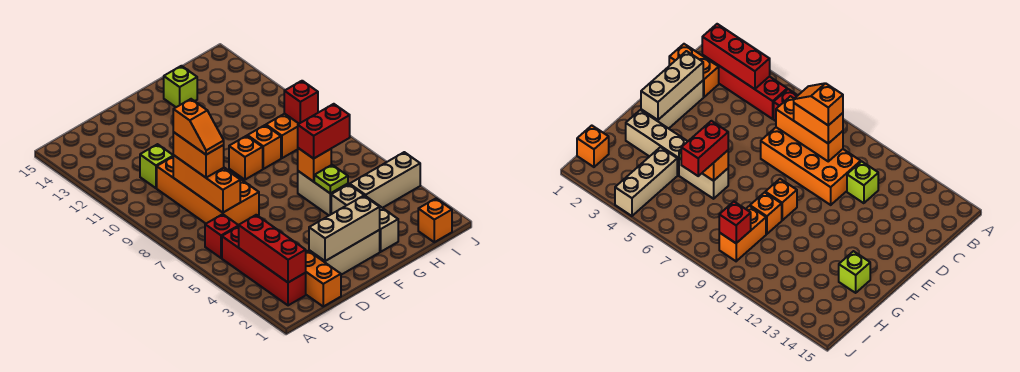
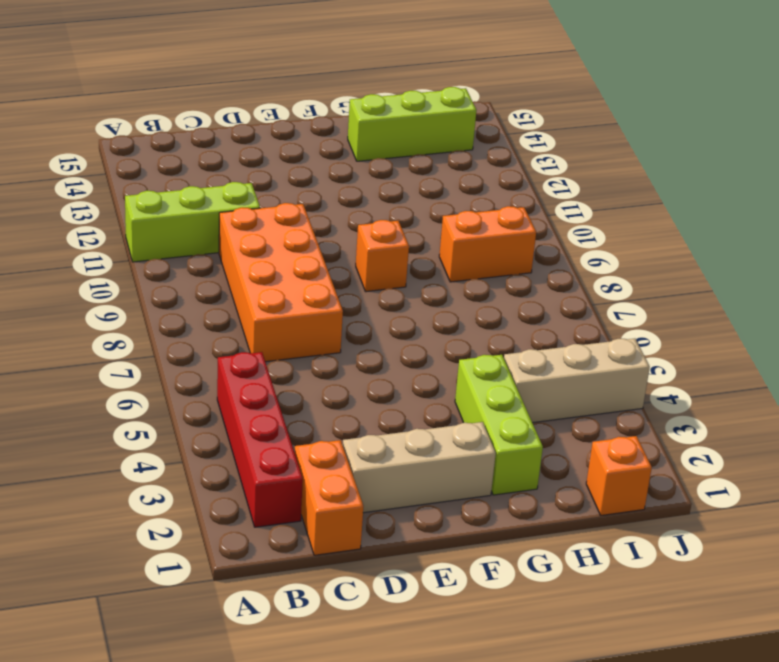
lime 1x3 brick [125,182,260,262] -> lime 1x1 brick [140,144,173,188]
lime 1x3 brick [455,355,543,495] -> tan 1x3 brick [331,184,398,252]
lime 1x3 brick [348,87,476,161] -> lime 1x1 brick [164,66,197,107]
none -> red 1x1 brick [205,214,239,258]
none -> tan 1x2 brick [298,171,348,215]
none -> orange 1x1 brick [247,125,281,169]

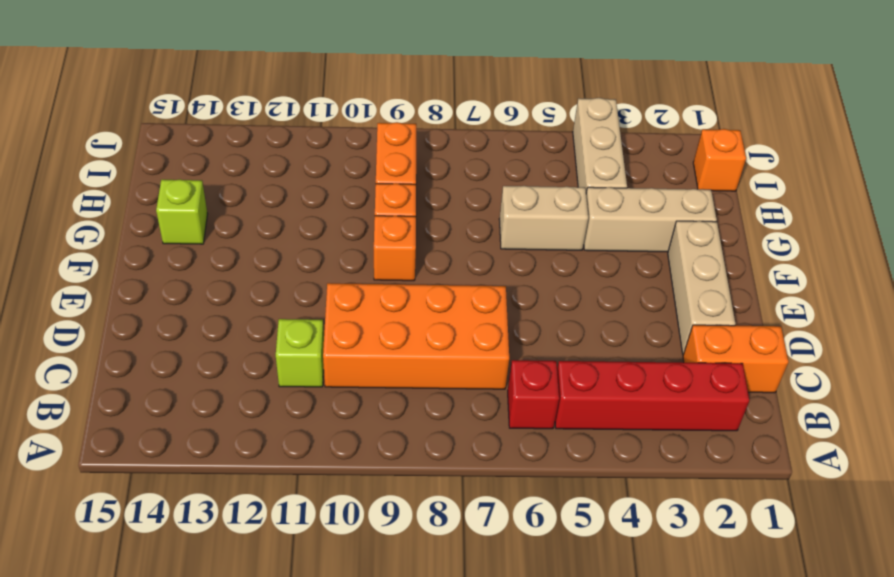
none -> red 1x3 brick [239,215,306,282]
none -> orange 1x3 brick [173,155,240,213]
none -> tan 1x3 brick [309,196,380,261]

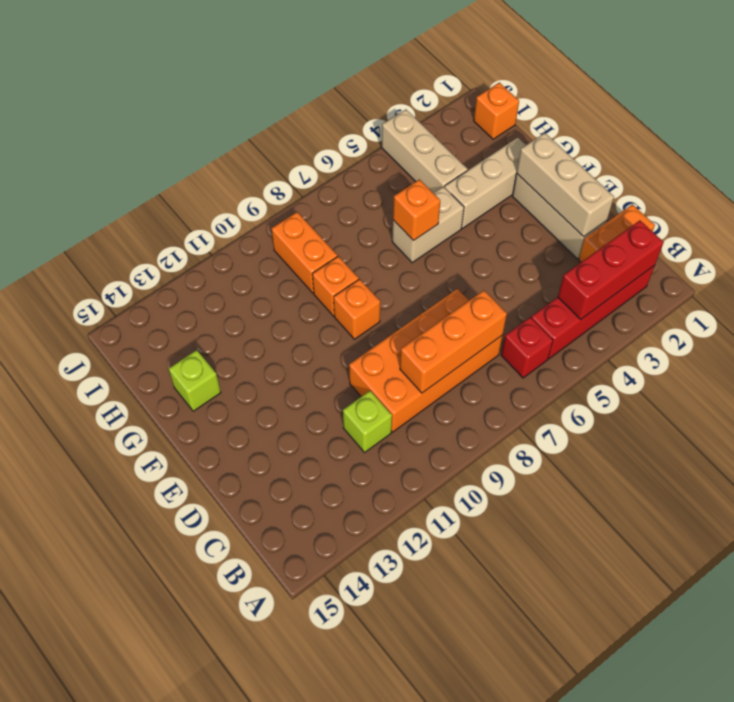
none -> lime 1x1 plate [314,165,348,193]
none -> red 1x1 brick [284,81,318,124]
none -> orange 1x2 brick [173,132,224,178]

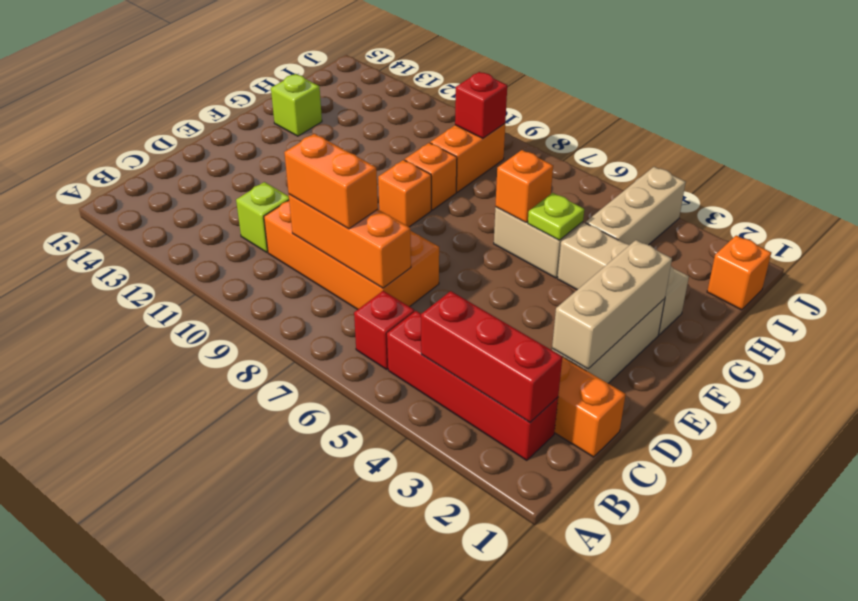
none -> red 1x2 brick [298,104,350,159]
none -> orange 1x2 slope [173,99,224,155]

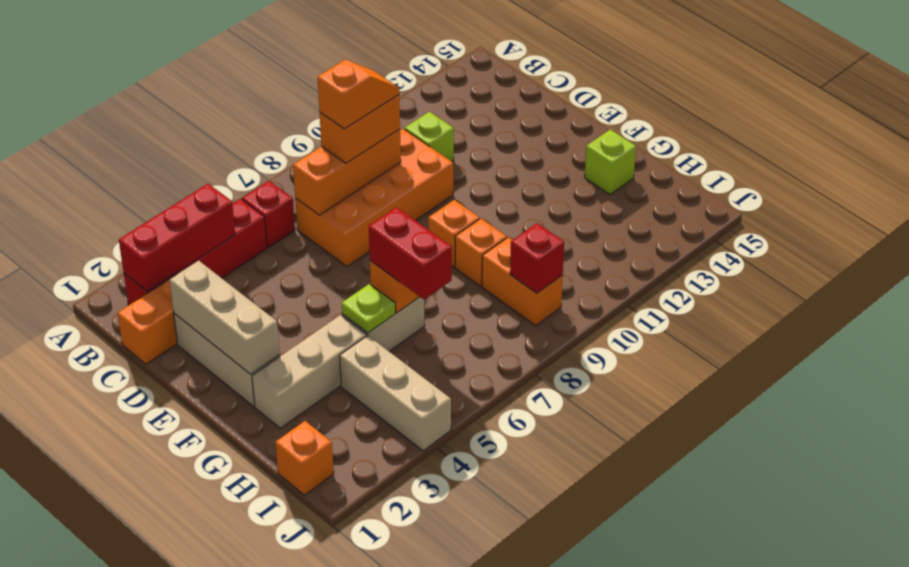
orange 1x2 slope [318,59,399,129] -> orange 1x2 slope turned to [173,99,224,155]

